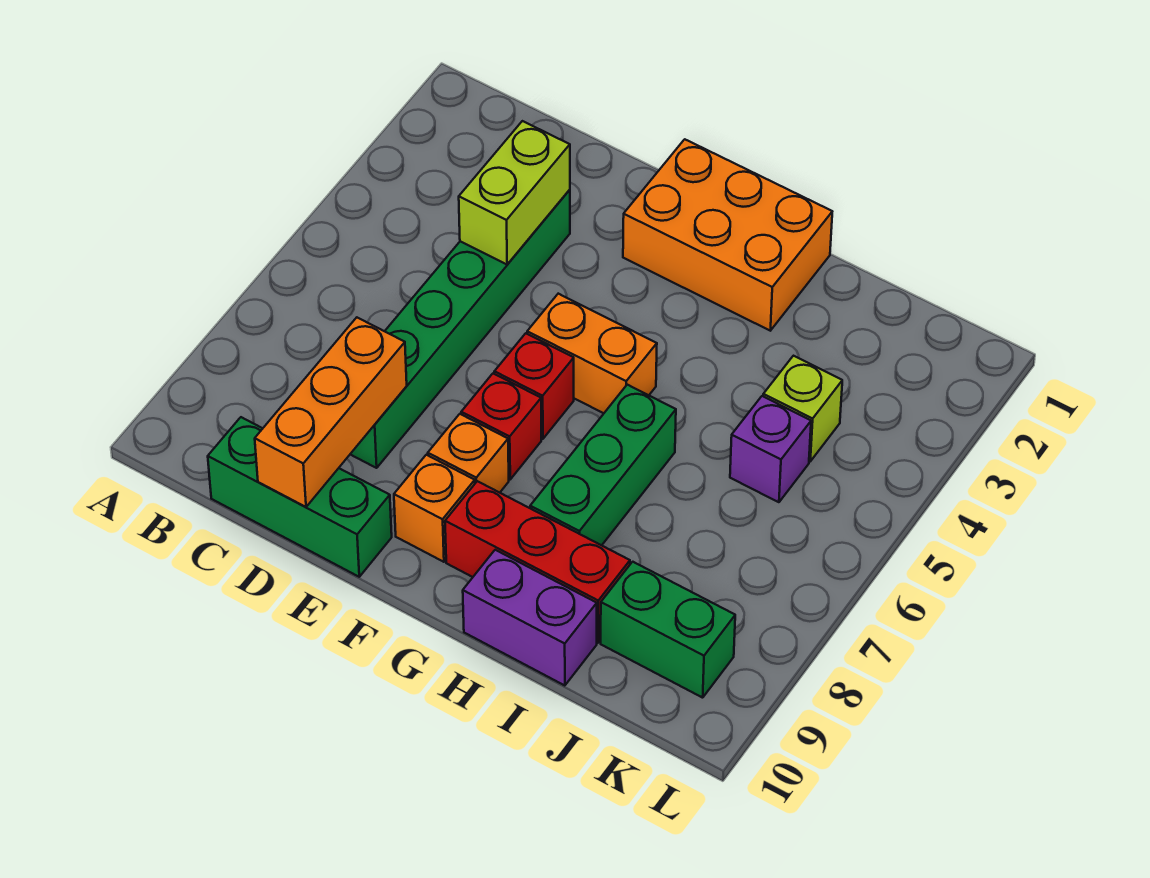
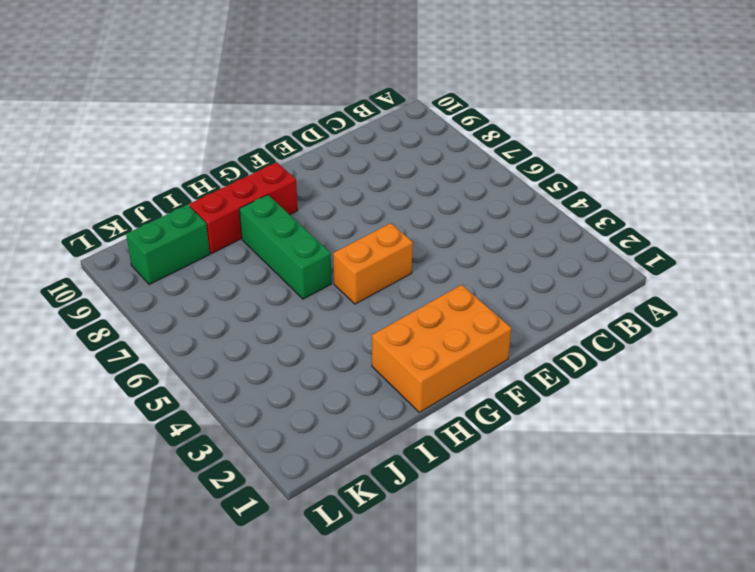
none -> green 1x3 brick [208,417,392,577]
none -> green 1x6 brick [350,190,570,468]
none -> red 1x1 brick [494,333,574,439]

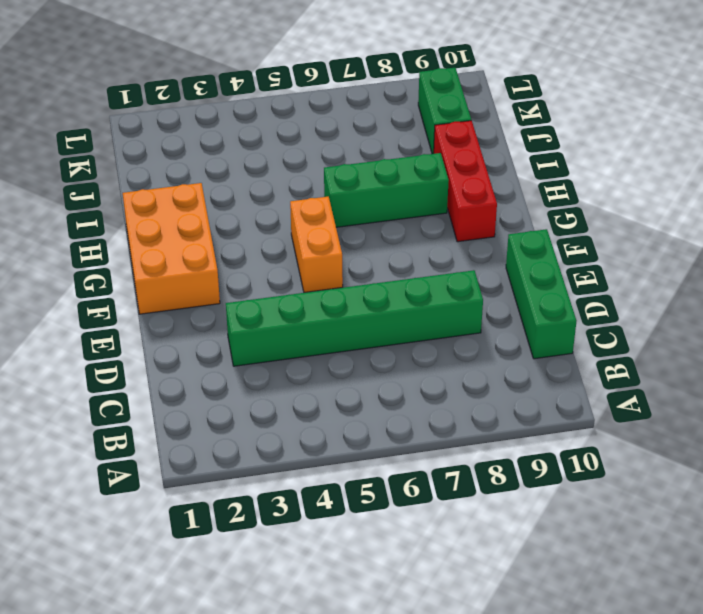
none -> red 1x1 brick [494,333,574,439]
none -> red 1x1 brick [461,373,541,479]
none -> orange 1x1 brick [428,414,509,493]

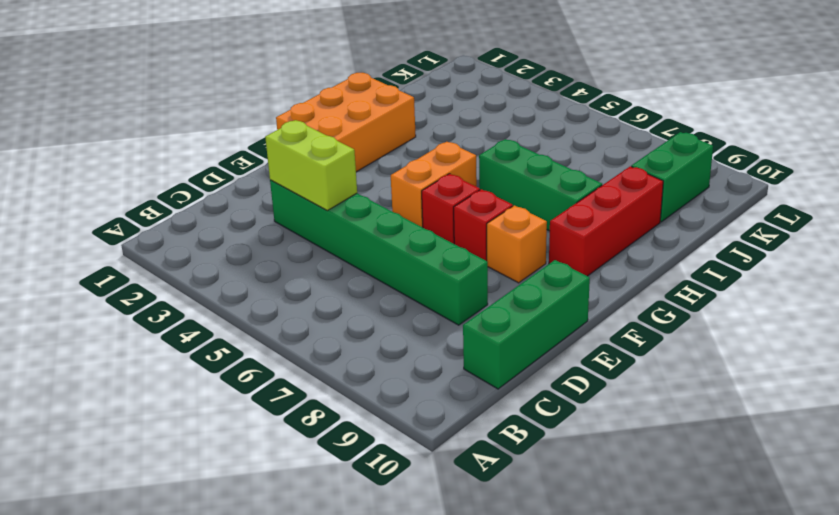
none -> orange 1x1 brick [394,455,475,562]
none -> purple 1x2 brick [463,550,597,686]
none -> lime 1x1 brick [763,356,842,461]

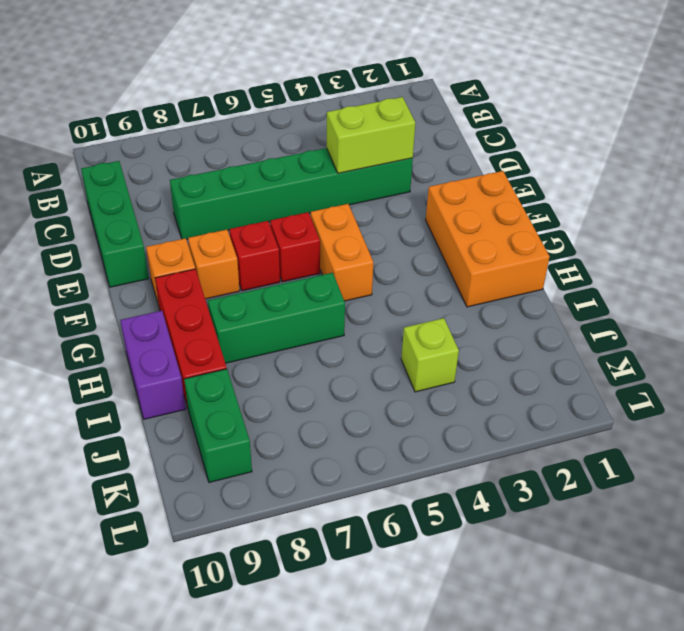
none -> purple 1x1 brick [730,396,811,502]
none -> orange 1x3 brick [255,318,407,507]

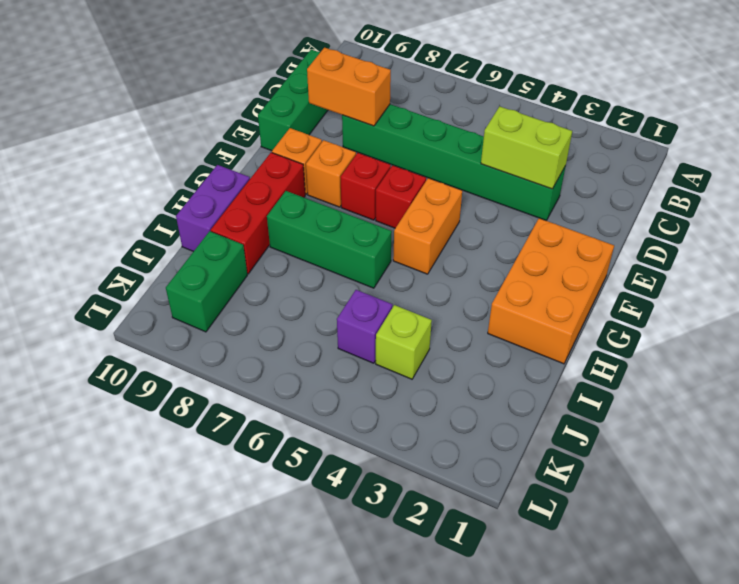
orange 1x2 brick [307,48,391,126] -> orange 1x3 brick [255,318,407,507]

